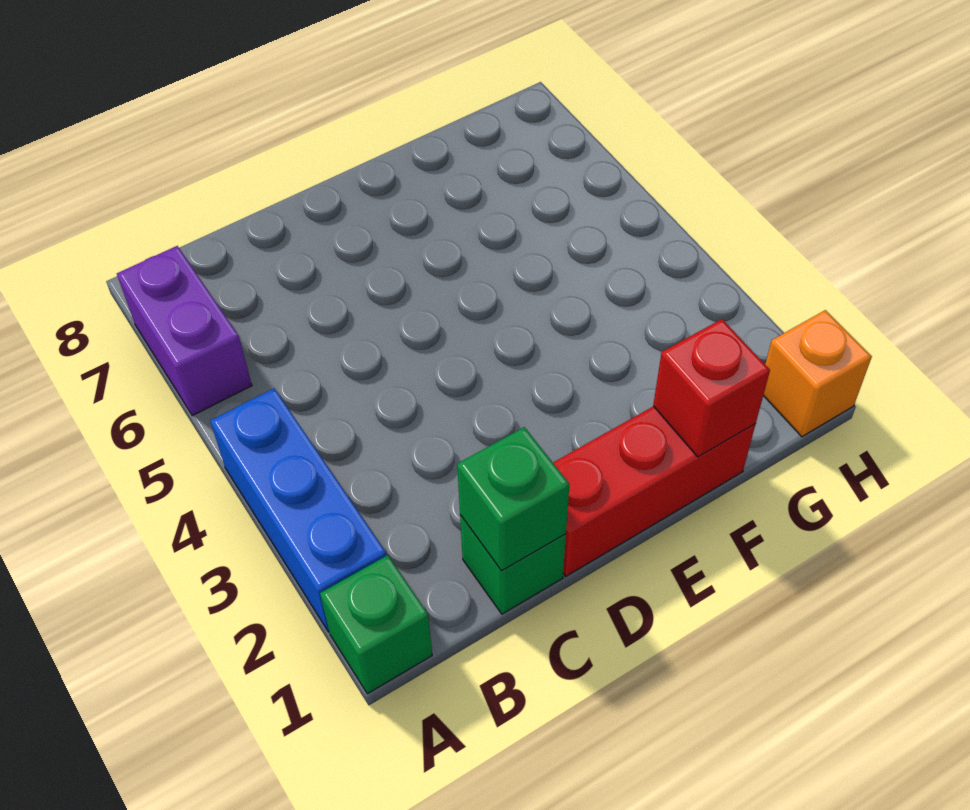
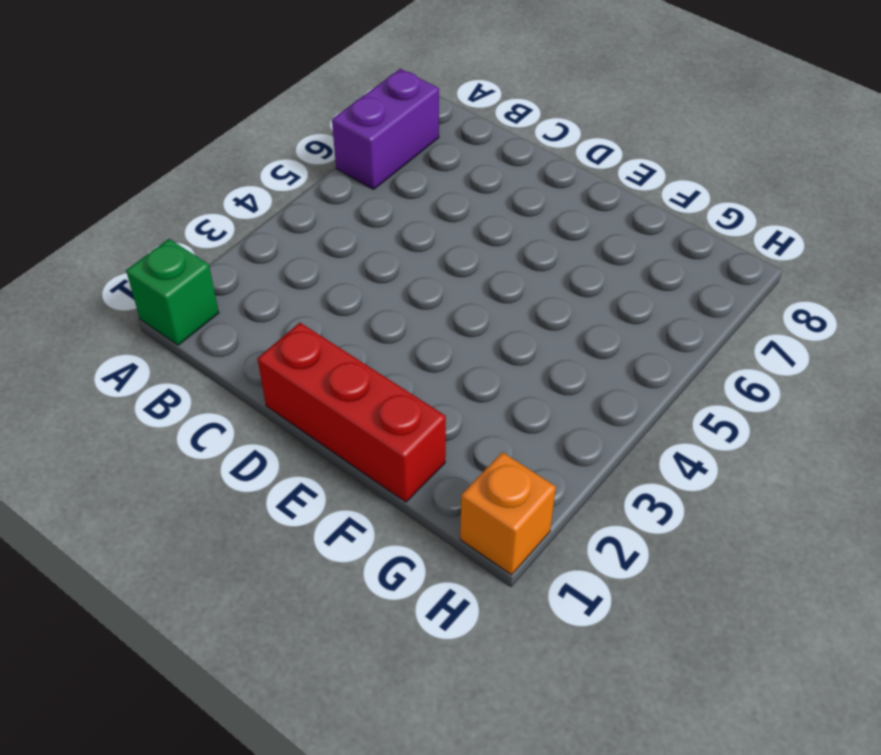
none -> blue 1x3 brick [210,389,386,632]
none -> green 1x1 brick [460,515,566,614]

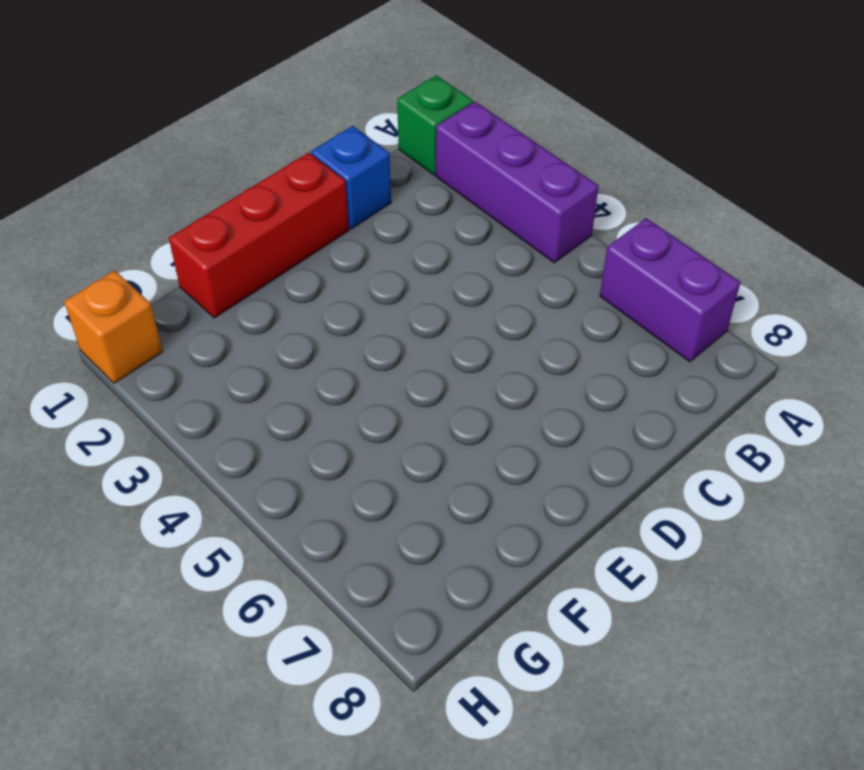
purple 1x3 brick [436,102,598,263] -> blue 1x3 brick [210,389,386,632]
blue 1x1 brick [311,126,391,229] -> green 1x1 brick [460,515,566,614]
none -> green 1x1 brick [457,427,570,571]
none -> red 1x1 brick [653,319,770,457]

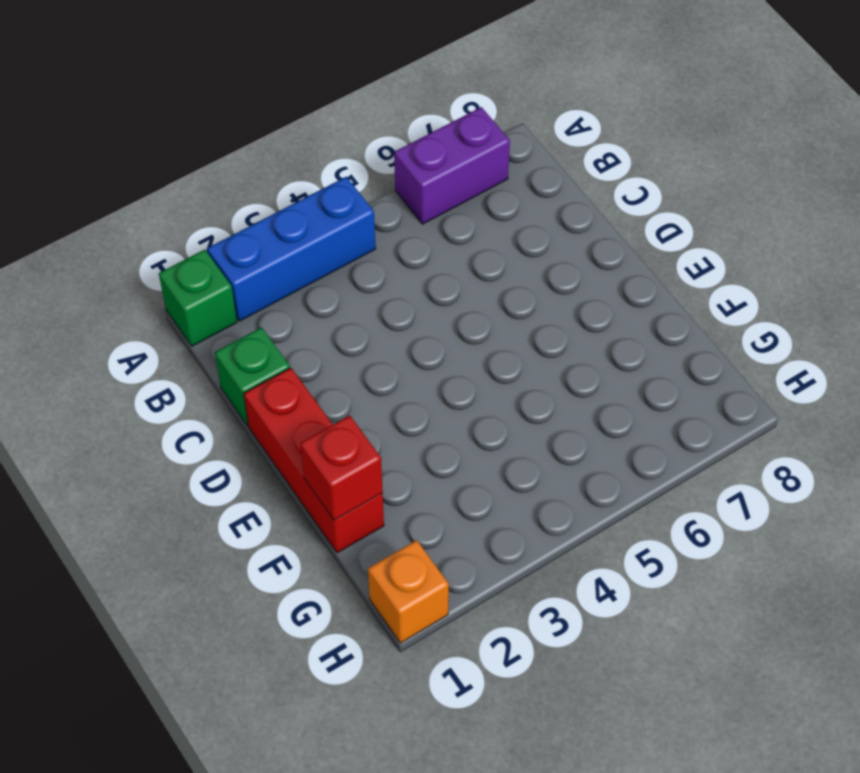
none -> green 1x1 brick [457,427,570,571]

